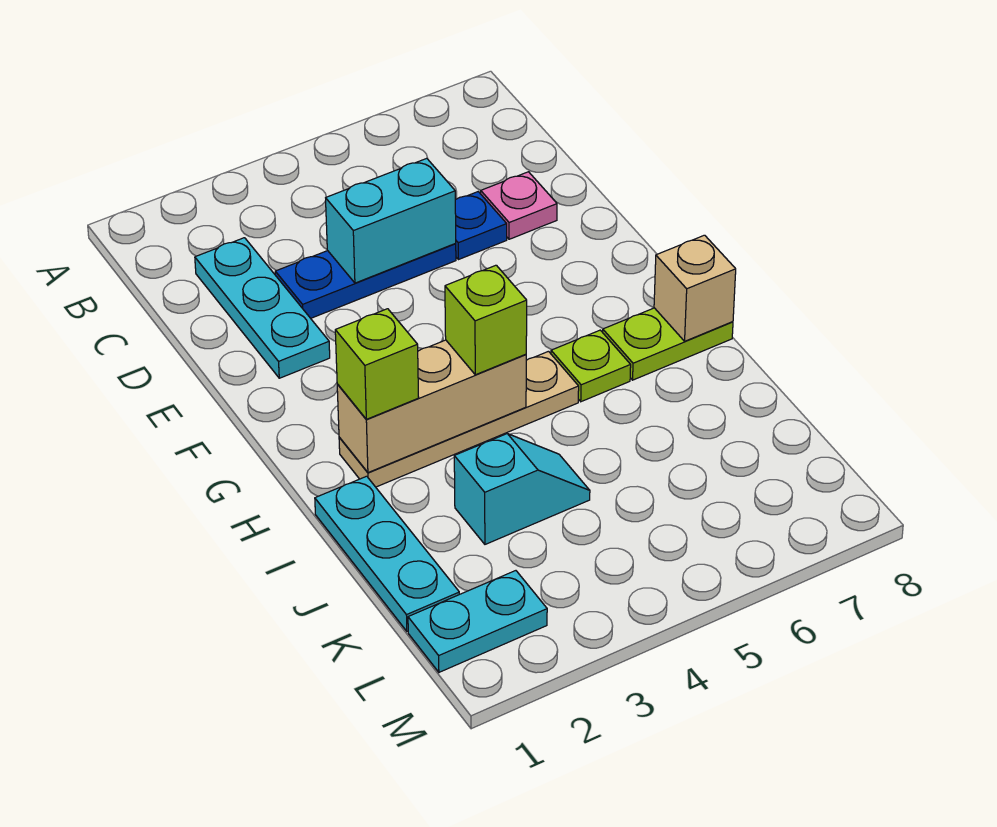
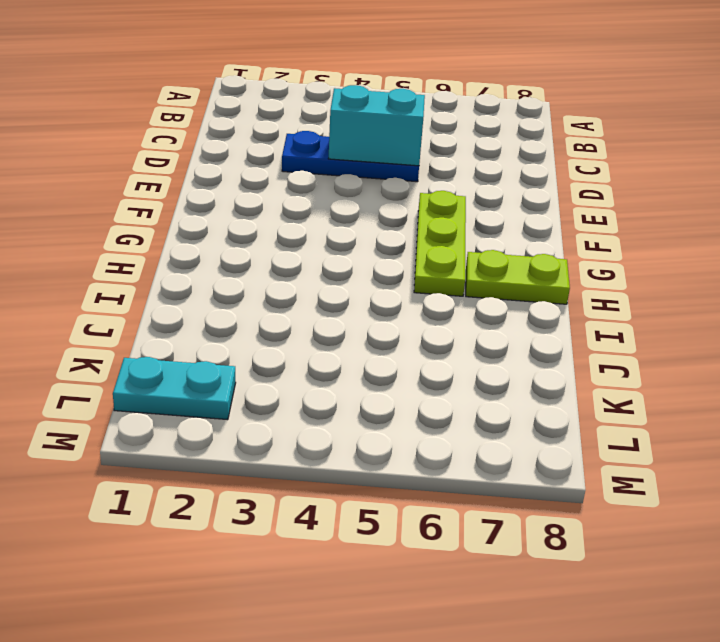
lime 1x3 plate [414,191,466,296] -> lime 1x1 plate [551,330,631,402]
none -> cyan 1x3 plate [195,238,330,378]
none -> blue 1x1 plate [455,192,507,260]
none -> pink 1x1 plate [481,172,557,239]

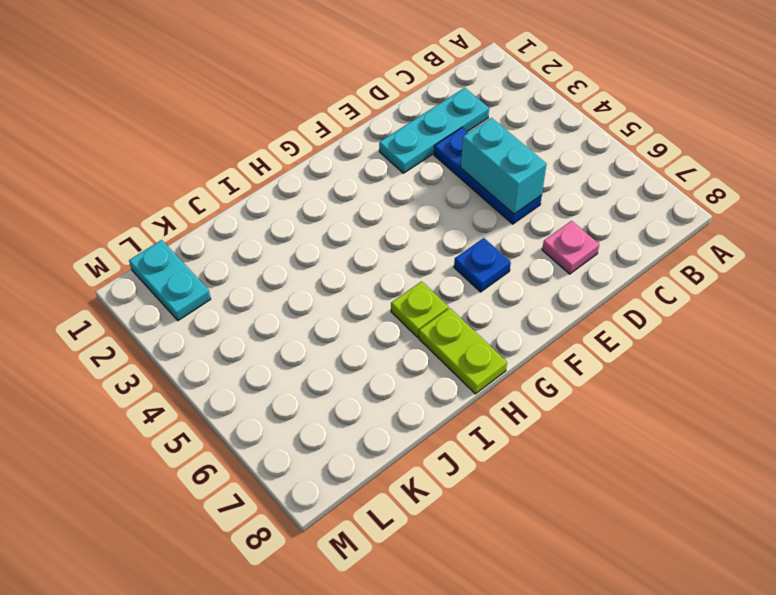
blue 1x1 plate [454,238,511,292] -> blue 1x1 plate moved to [455,192,507,260]
none -> tan 1x4 plate [339,351,579,487]
none -> cyan 1x3 plate [315,476,459,631]
none -> cyan 1x2 slope [454,434,590,544]

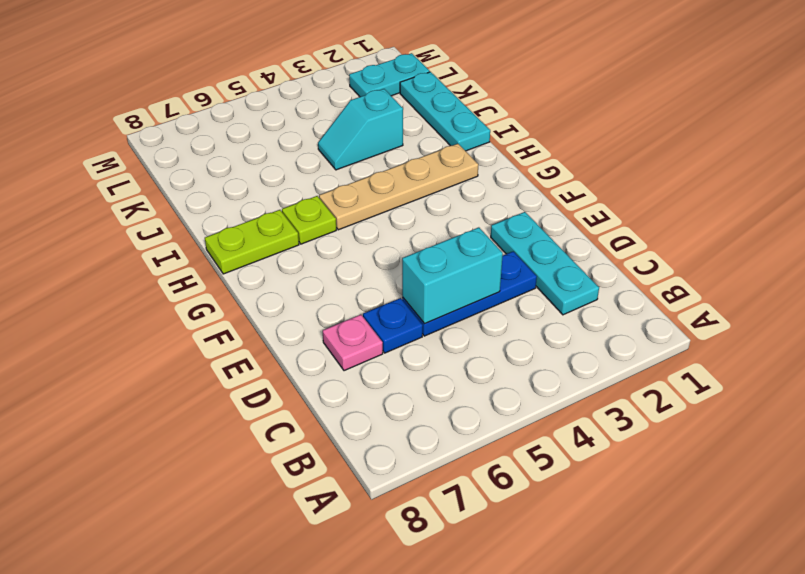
none -> tan 1x3 brick [337,340,526,473]
none -> tan 1x1 brick [654,235,736,341]
none -> lime 1x1 brick [335,309,419,419]

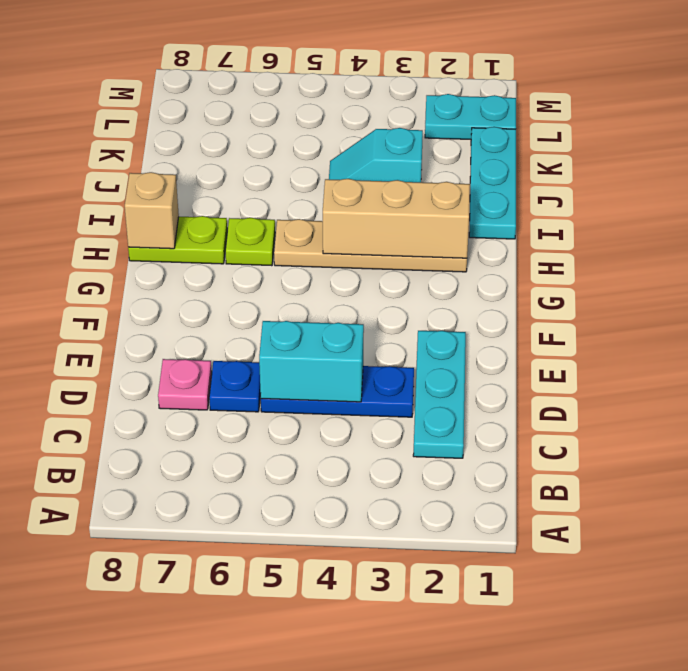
none -> lime 1x1 brick [335,309,419,419]
none -> lime 1x1 brick [445,265,527,375]

